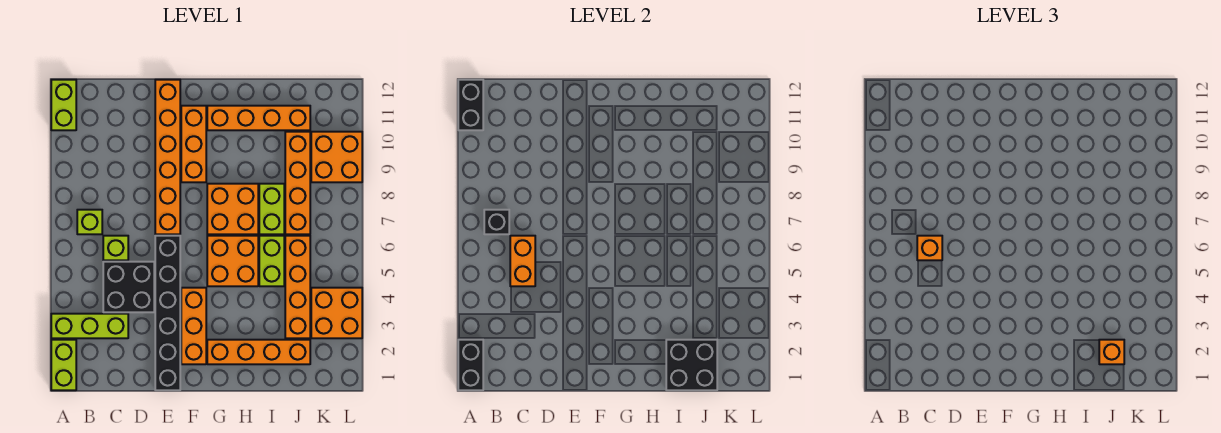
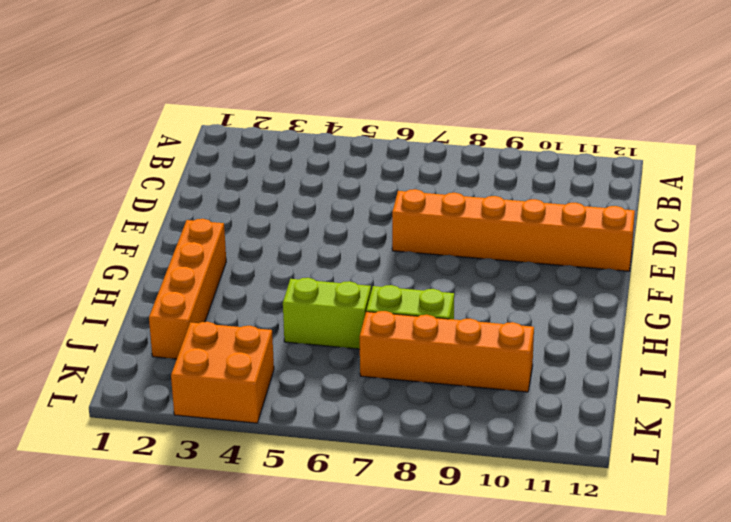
none -> lime 1x2 brick [51,340,76,390]
none -> lime 1x3 brick [51,314,128,338]
none -> lime 1x2 brick [51,80,76,130]

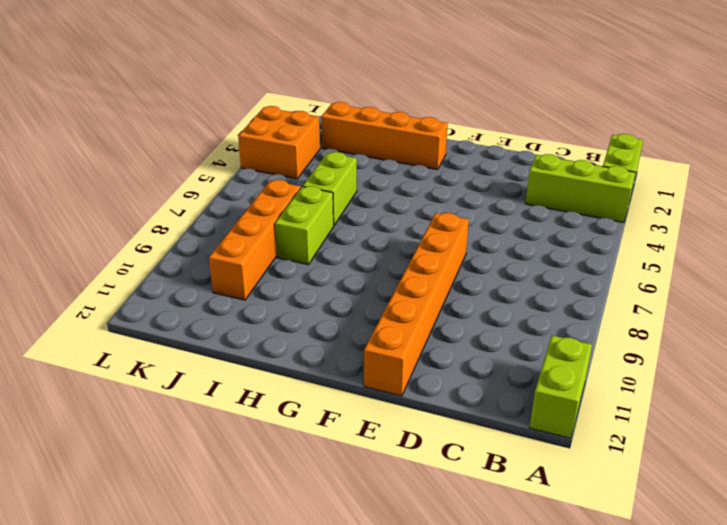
none -> lime 1x1 brick [77,210,102,234]
none -> black 2x2 brick [103,262,154,312]
none -> lime 1x1 brick [103,236,128,260]

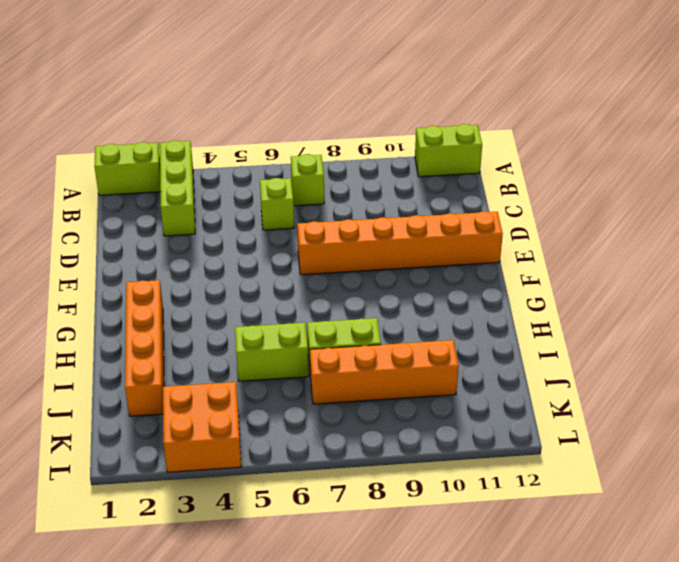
none -> black 2x2 brick [103,262,154,312]
none -> black 1x6 brick [155,236,180,390]
none -> orange 1x3 brick [181,288,206,364]

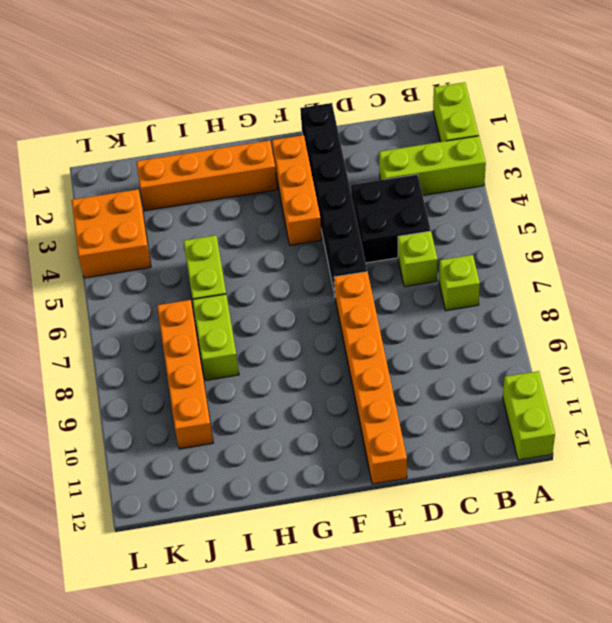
none -> orange 1x3 brick [181,106,206,182]
none -> orange 2x2 brick [207,236,258,286]
none -> orange 2x2 brick [207,184,258,234]

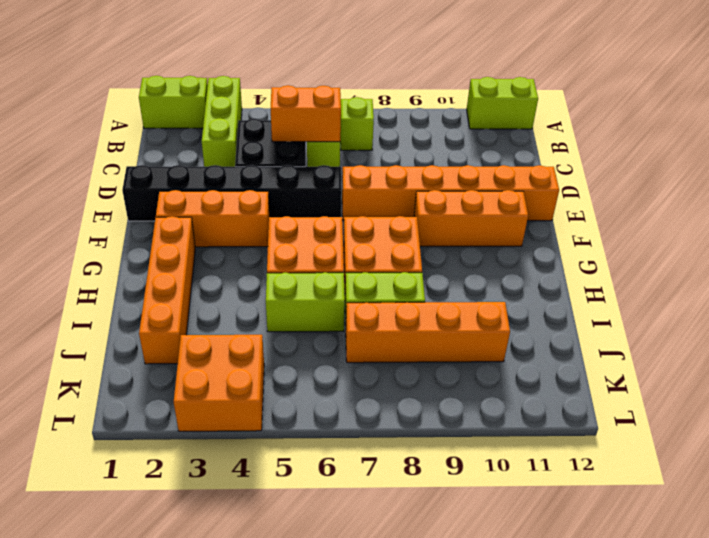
none -> orange 1x4 brick [207,106,310,130]
none -> orange 1x4 brick [285,236,310,338]
none -> orange 2x2 brick [311,132,362,182]

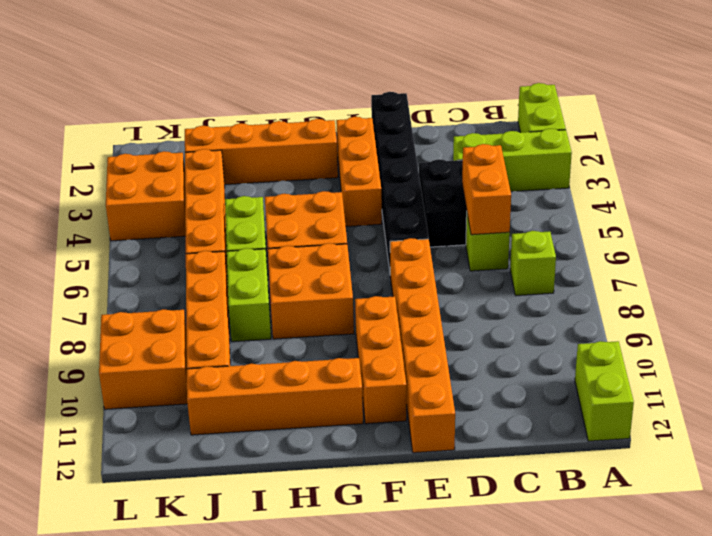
none -> black 1x2 brick [458,340,483,390]
none -> black 1x2 brick [458,80,483,130]
none -> black 1x1 brick [484,210,509,234]

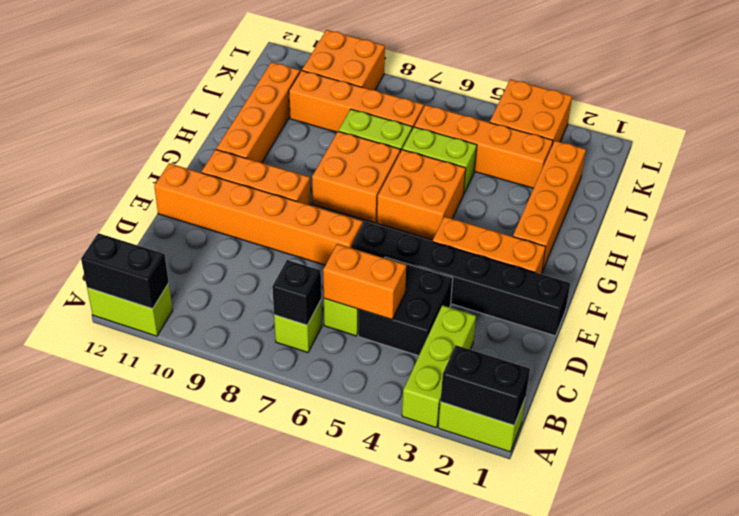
none -> black 2x2 brick [666,340,717,390]
none -> orange 1x1 brick [917,236,942,260]
none -> orange 1x1 brick [1099,340,1124,364]

